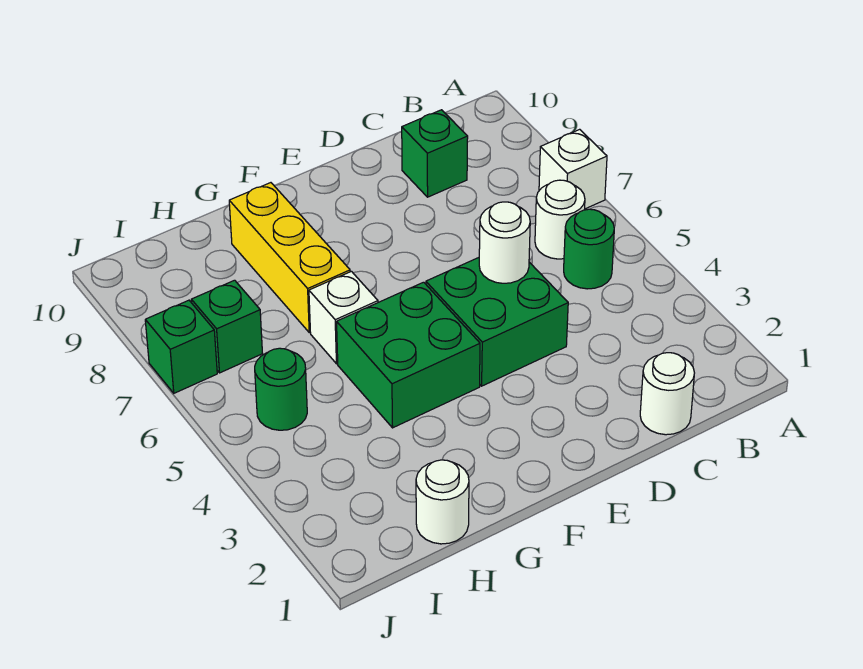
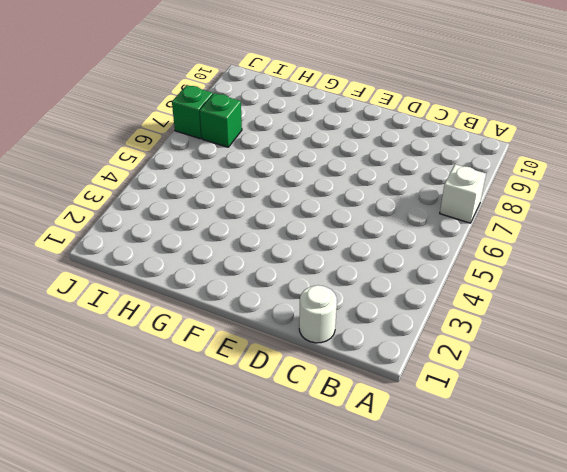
none -> green 1x1 round brick [564,209,614,289]
none -> white 1x1 round brick [535,180,585,259]
none -> green 1x1 brick [402,110,468,197]

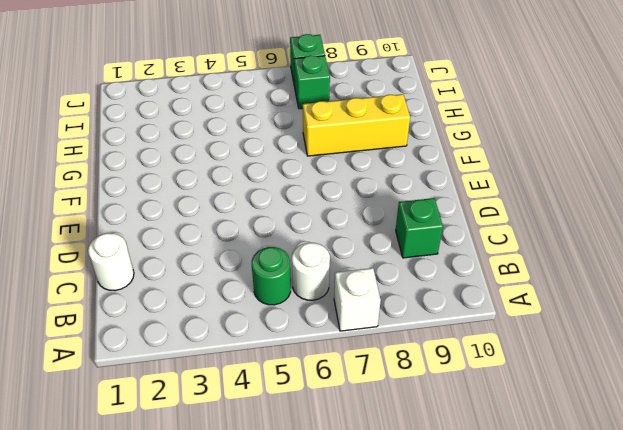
none -> green 2x2 brick [426,258,568,386]
none -> green 2x2 brick [337,282,480,428]
none -> white 1x1 brick [309,271,378,364]

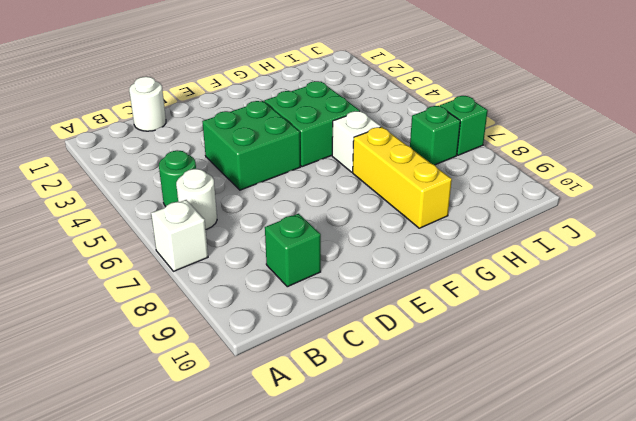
none -> white 1x1 round brick [416,460,469,544]
none -> green 1x1 round brick [255,348,307,430]
none -> white 1x1 round brick [479,202,530,283]

